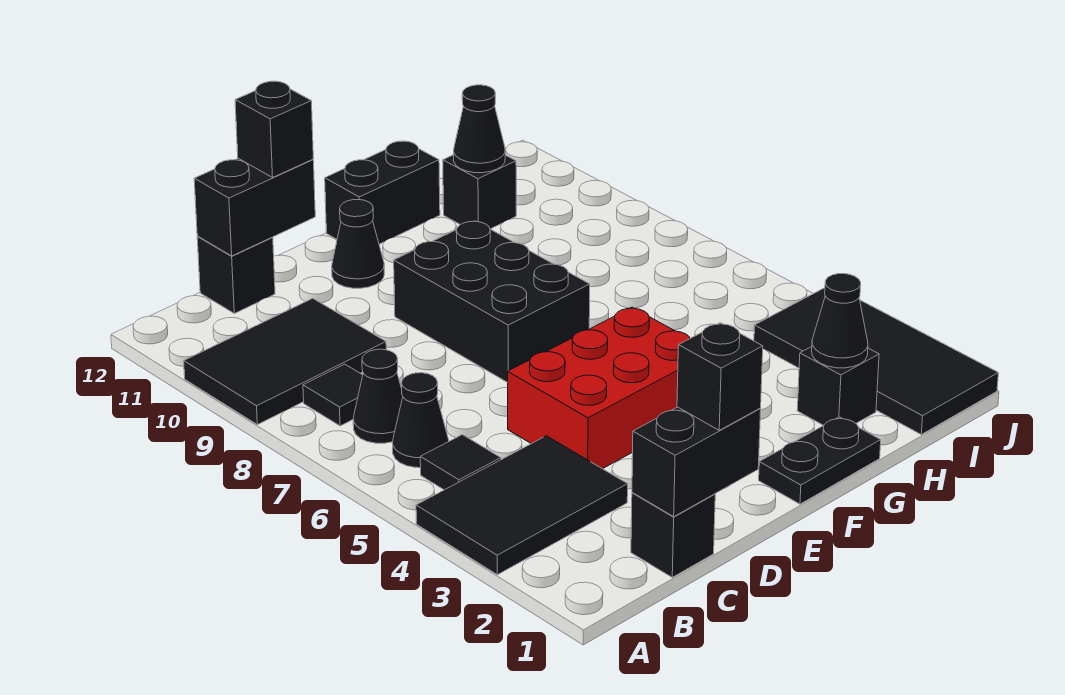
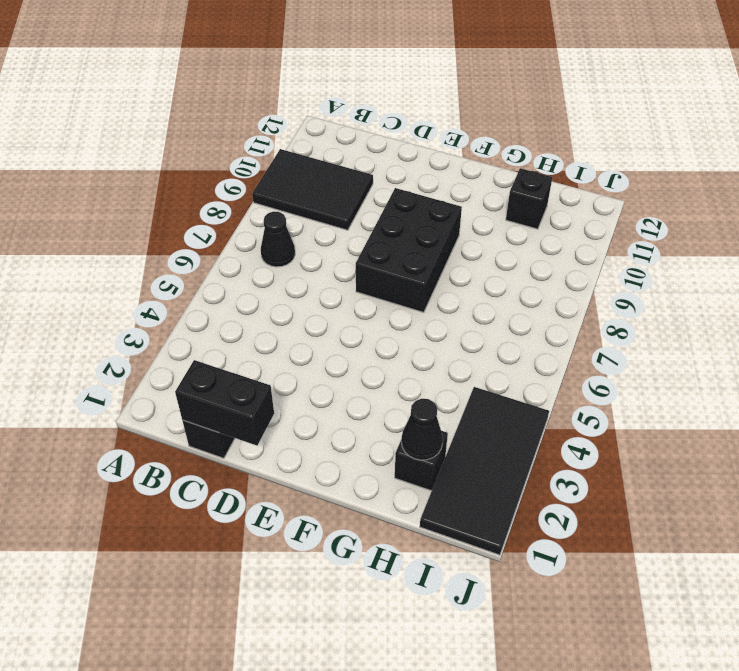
none -> black 2x3 tile [416,436,628,575]
none -> black 1x1 tile [420,435,501,490]
none -> black 1x1 cone [393,373,449,468]

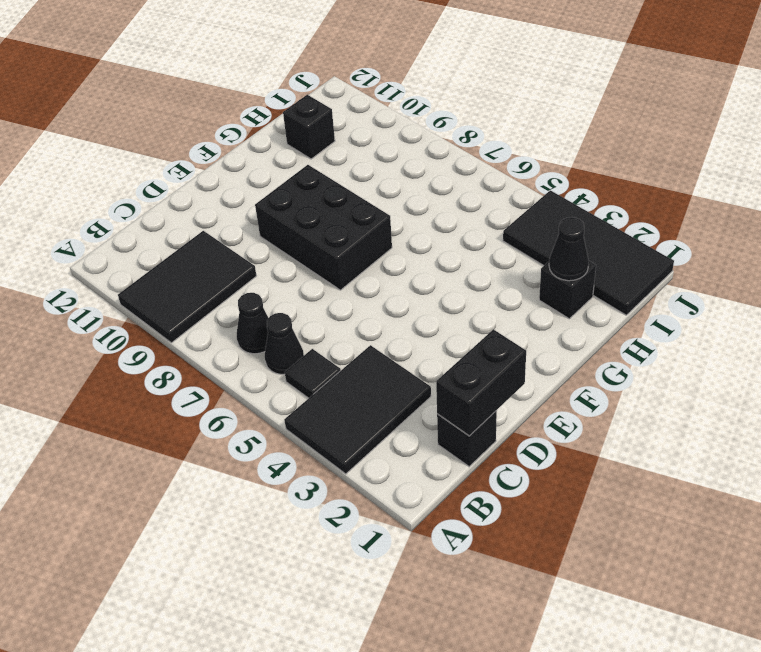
none -> black 1x1 tile [303,364,363,426]
none -> black 1x1 brick [197,237,275,313]
none -> red 2x3 brick [508,307,690,469]

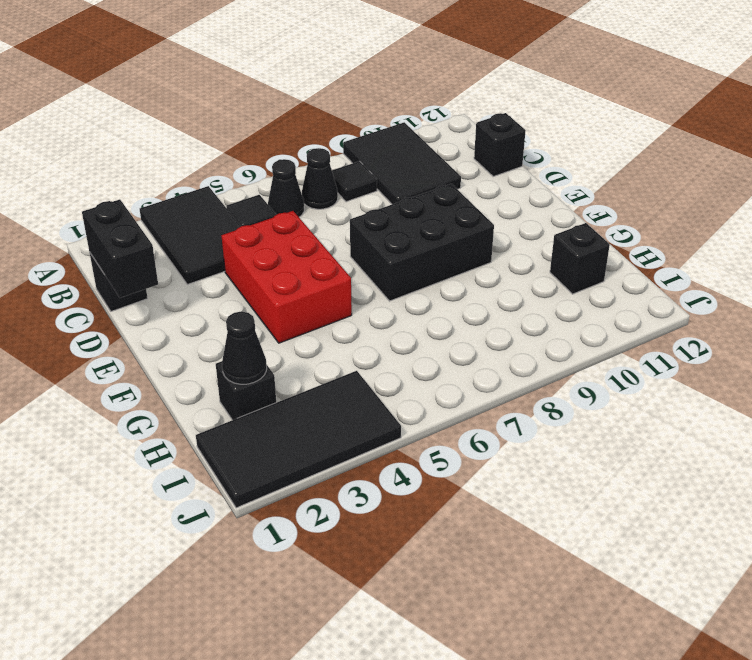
none -> black 1x1 cone [332,200,384,288]
none -> black 1x2 plate [759,417,881,504]
none -> black 1x2 brick [325,141,440,244]

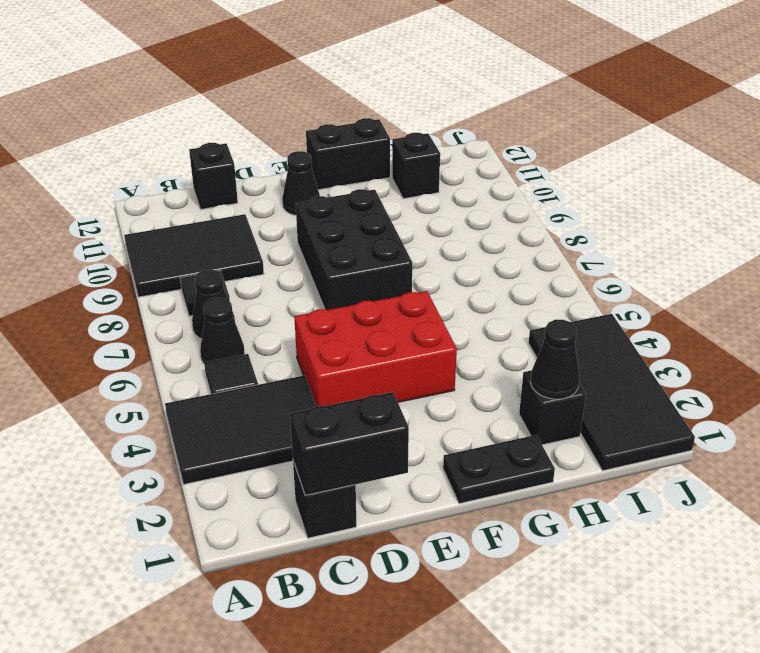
none -> black 1x2 brick [194,158,315,256]
none -> black 1x1 cone [454,85,505,173]
none -> black 1x1 brick [677,323,763,430]

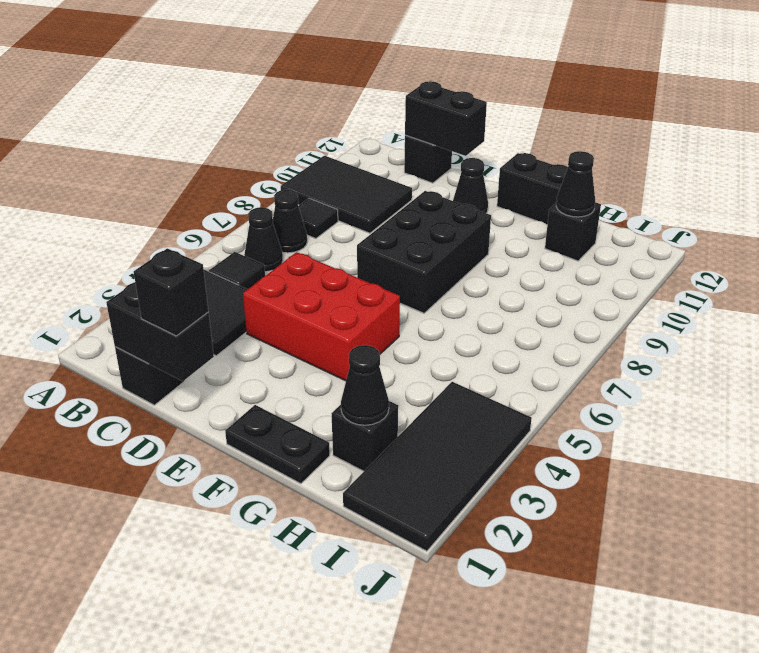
none -> black 1x1 brick [235,81,313,177]

